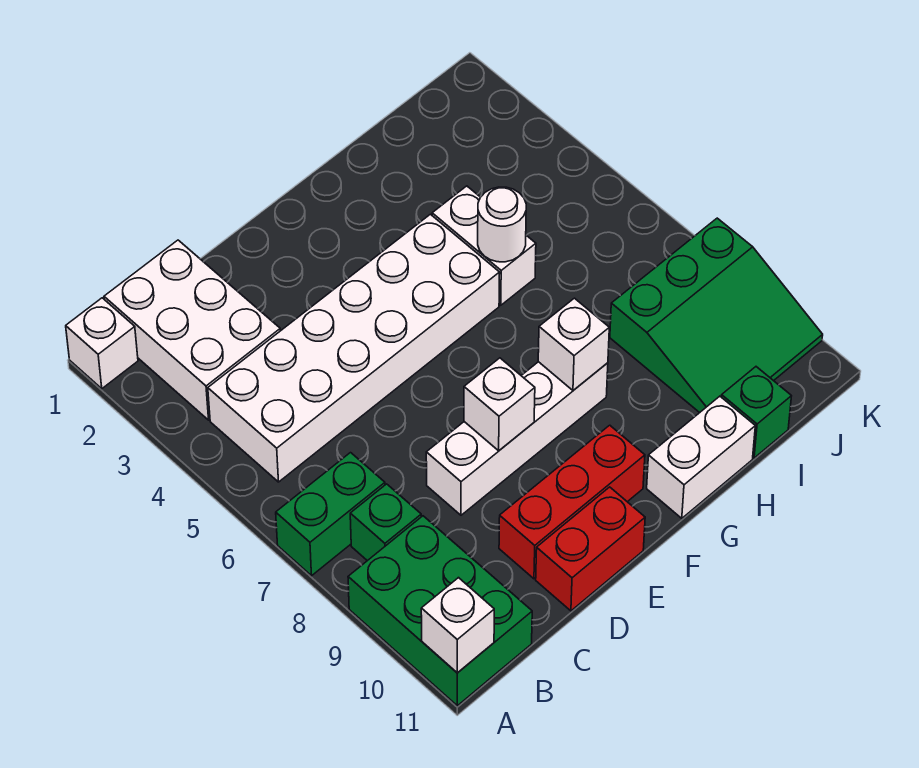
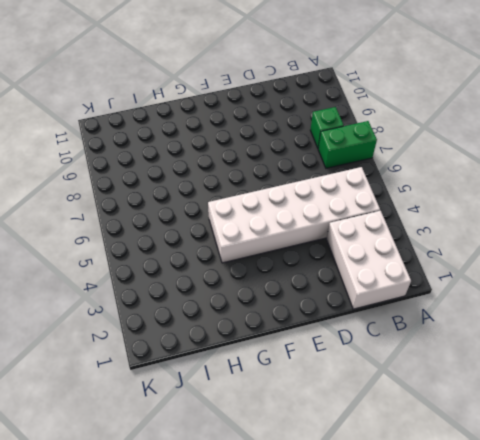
none -> white 1x1 brick [66,298,138,389]
none -> green 2x3 brick [348,516,532,706]
none -> white 1x4 brick [426,362,608,515]

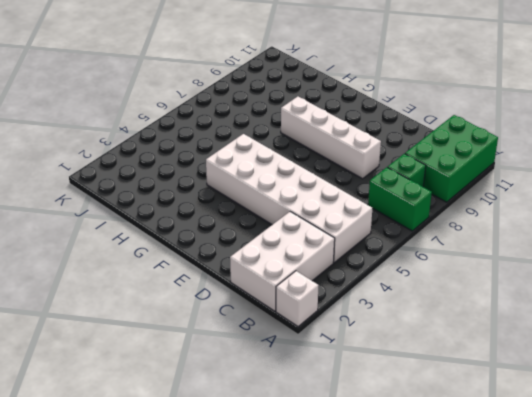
none -> red 1x3 brick [499,425,645,579]
none -> red 1x2 brick [536,487,645,611]
none -> white 1x2 brick [647,396,755,518]

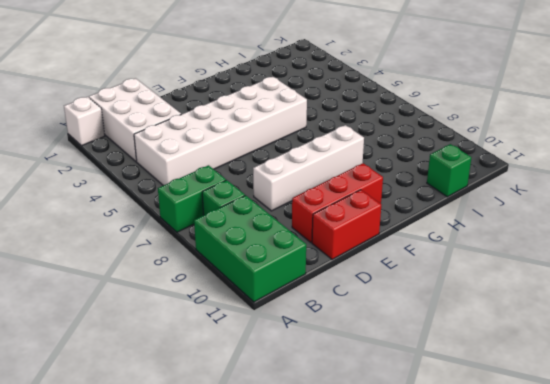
none -> white 1x2 brick [647,396,755,518]
none -> white 1x2 brick [432,186,536,305]
none -> green 3x3 slope [610,218,823,413]

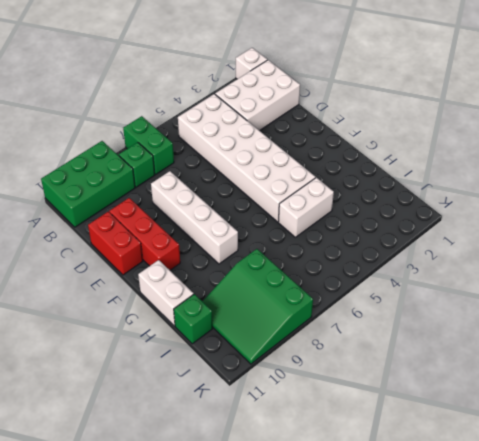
none -> white 1x1 brick [421,578,494,673]
none -> white 1x1 brick [464,358,535,451]
none -> white 1x1 brick [538,298,609,390]

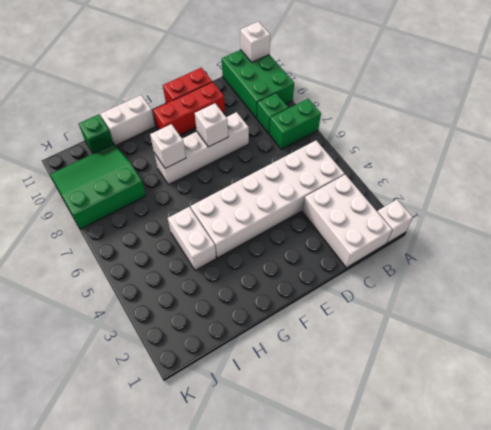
none -> white 1x1 round brick [478,187,526,262]

